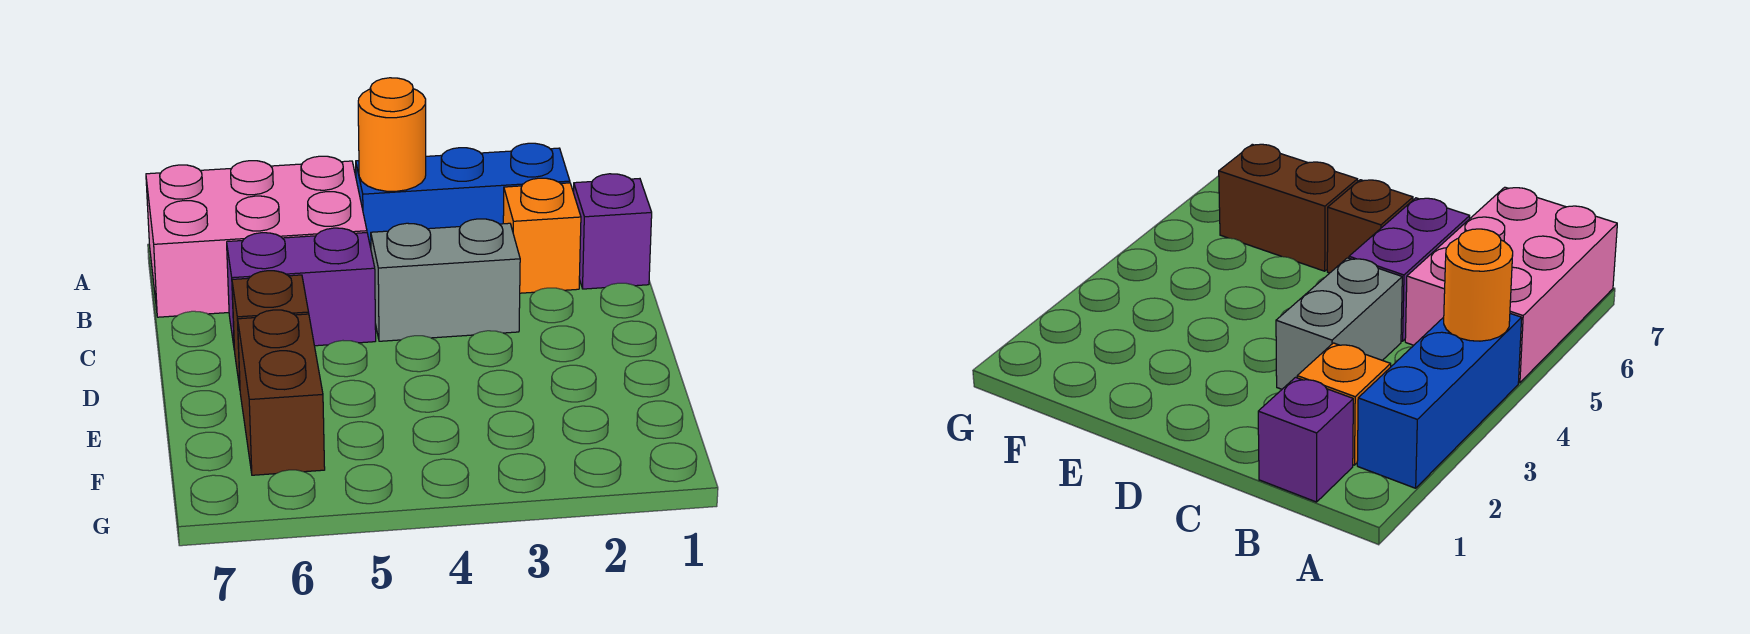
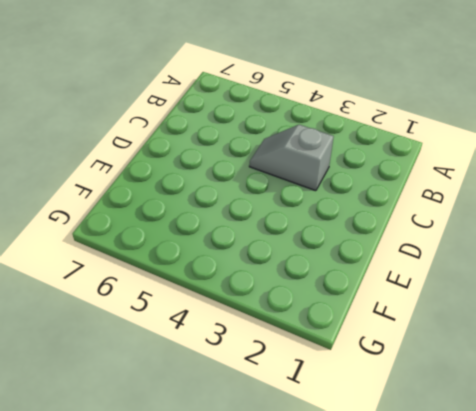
grey 1x2 slope [249,125,334,191] -> grey 1x2 brick [371,219,520,341]
none -> blue 1x3 brick [356,143,570,248]
none -> pink 2x3 brick [146,156,367,317]

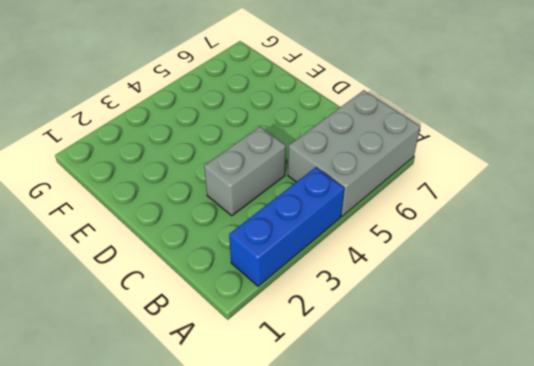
grey 2x3 brick [288,90,420,216] -> pink 2x3 brick [146,156,367,317]
none -> purple 1x1 brick [574,174,652,289]
none -> orange 1x1 brick [503,178,581,293]

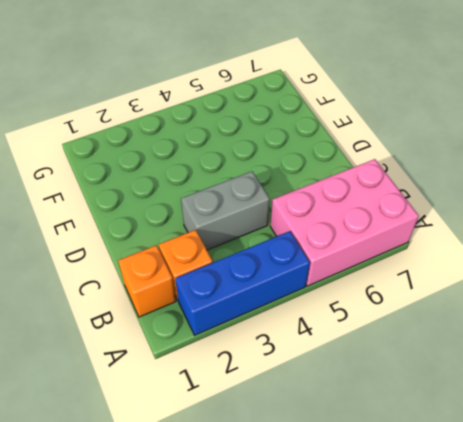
orange 1x1 brick [118,245,176,317] -> purple 1x1 brick [574,174,652,289]
none -> purple 1x2 brick [227,228,376,351]
none -> brown 1x1 brick [232,271,309,388]

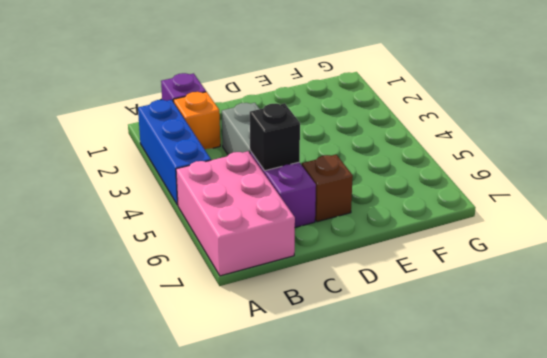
black 1x1 brick [250,103,300,171] -> none
none -> brown 1x2 brick [238,310,325,475]
none -> orange 1x1 round brick [358,78,426,191]

